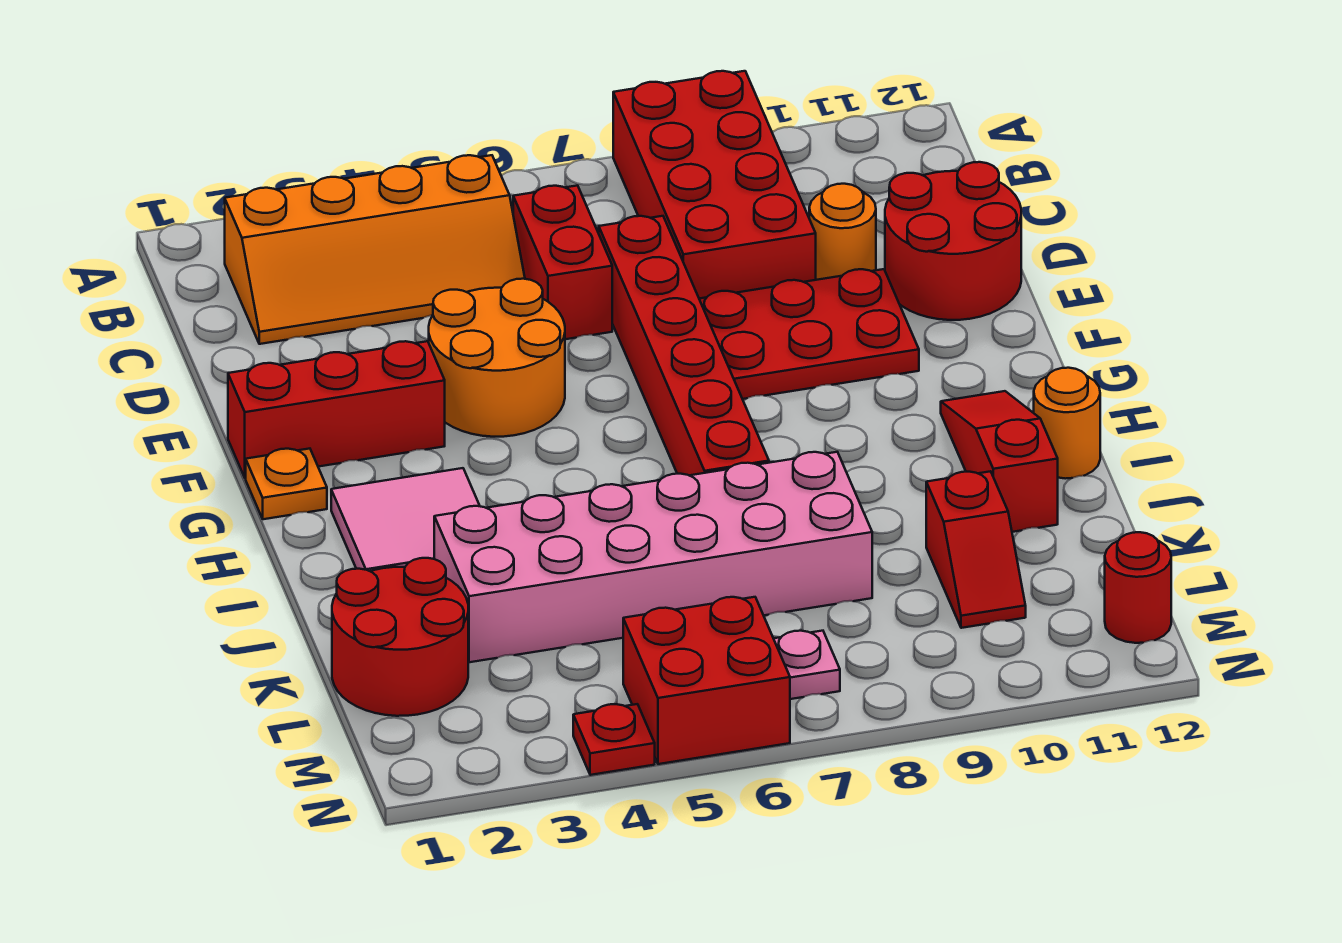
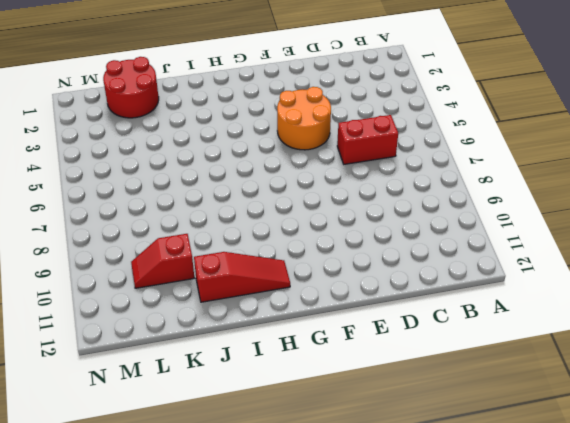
none -> red 2x4 brick [613,71,816,298]
none -> orange 2x4 slope [225,155,525,344]
none -> red 1x6 brick [599,216,769,475]

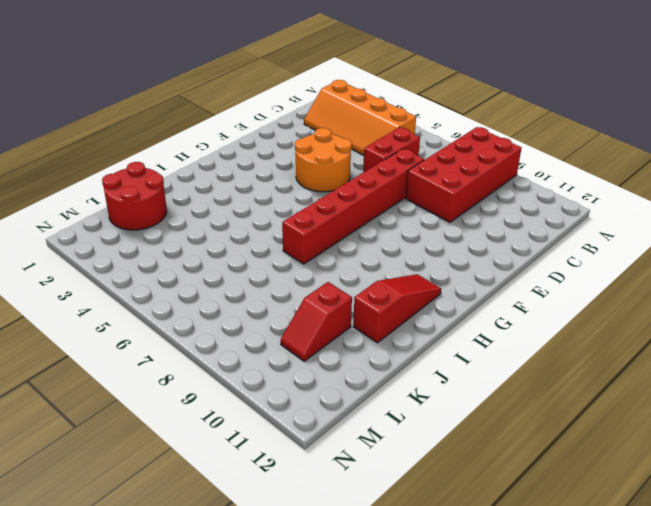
none -> orange 1x1 round brick [809,184,876,280]
none -> red 2x2 round brick [885,162,1021,320]
none -> red 2x3 plate [699,269,919,399]

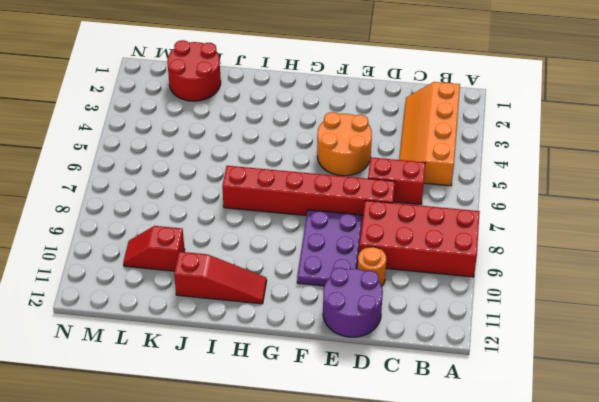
purple 2x2 round brick [323,268,383,337] -> red 2x2 round brick [885,162,1021,320]
purple 2x3 plate [297,210,363,286] -> red 2x3 plate [699,269,919,399]
none -> red 1x3 brick [228,341,445,478]
none -> orange 1x1 plate [246,449,327,519]
none -> pink 2x2 tile [331,468,480,571]

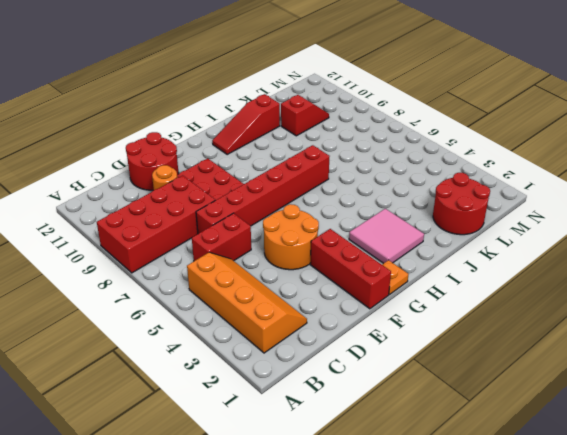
none -> orange 1x1 round brick [1034,368,1100,479]
none -> pink 2x6 brick [434,452,872,662]
none -> red 2x2 brick [623,597,790,764]

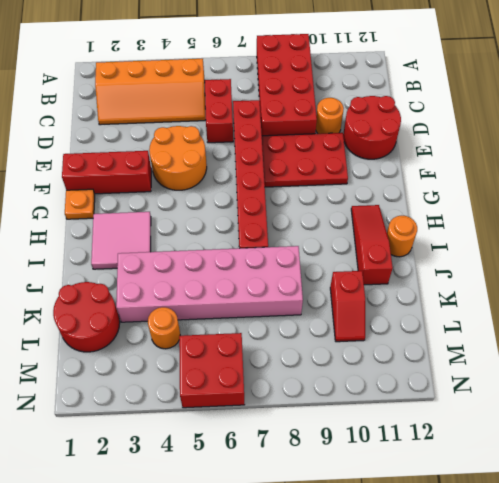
orange 1x1 round brick [148,307,180,349] -> none
none -> pink 1x1 plate [774,631,840,699]
none -> red 1x1 round brick [1105,532,1171,643]
none -> red 1x1 plate [573,704,655,775]

